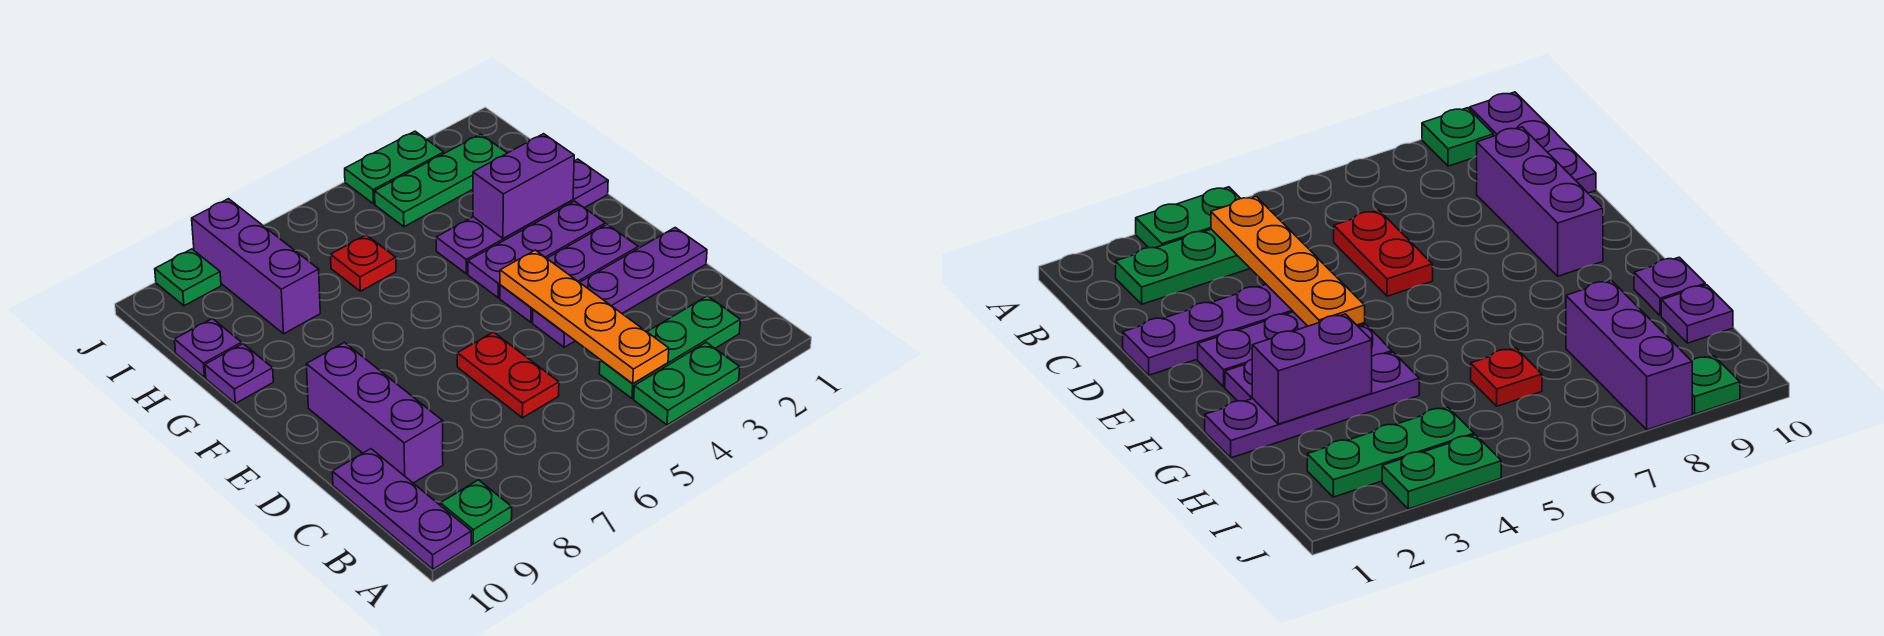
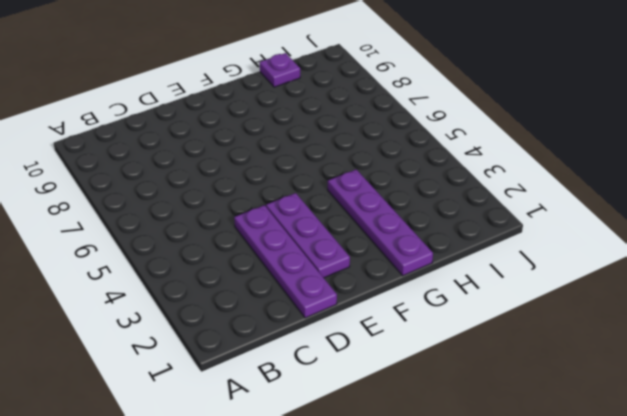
none -> green 1x2 plate [634,342,740,425]
none -> green 1x1 plate [440,480,512,544]
none -> purple 1x3 plate [332,449,471,569]

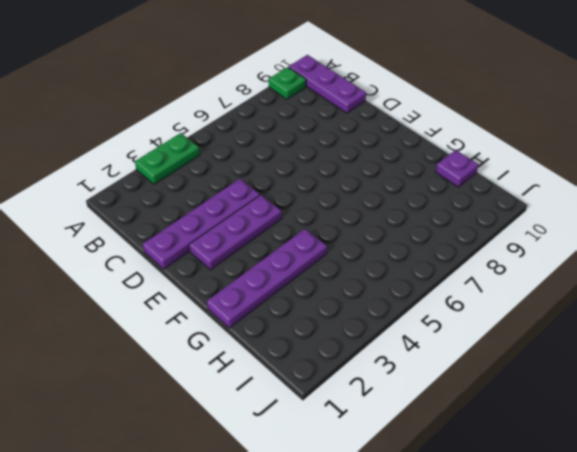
none -> green 1x3 plate [599,296,740,399]
none -> red 1x2 plate [457,332,559,418]
none -> purple 1x3 brick [306,342,443,483]

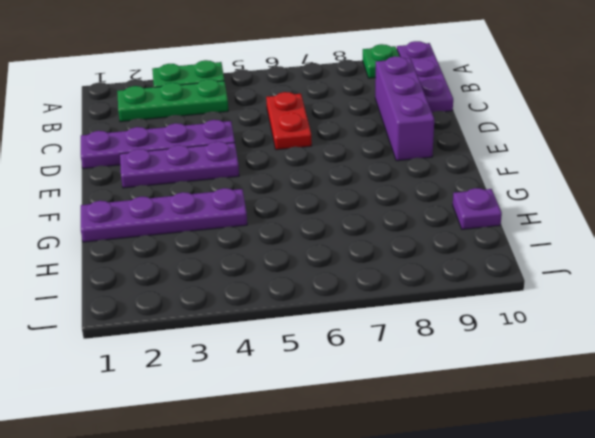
none -> purple 1x3 plate [468,201,605,298]
none -> purple 1x1 plate [205,344,273,403]
none -> red 1x1 plate [331,235,396,291]

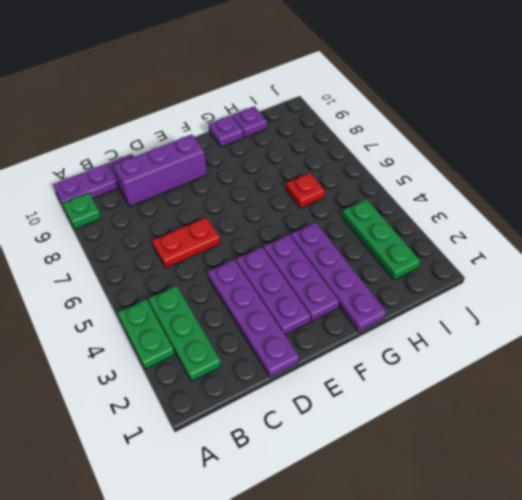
none -> purple 1x3 brick [192,199,320,334]
none -> green 1x2 plate [345,131,444,204]
none -> green 1x1 plate [155,249,221,306]

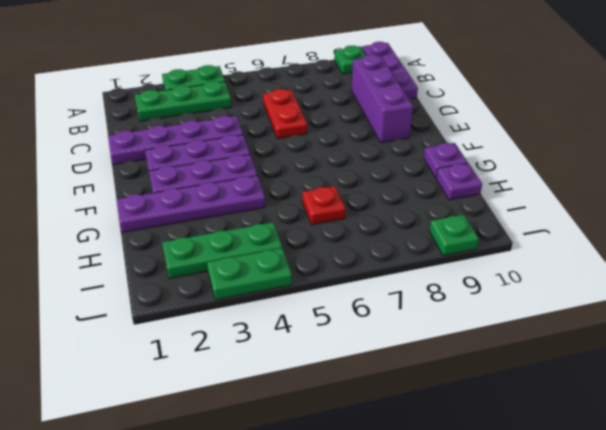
none -> purple 1x3 brick [192,199,320,334]
none -> orange 1x4 plate [500,250,669,384]
none -> purple 1x2 brick [473,134,574,238]

